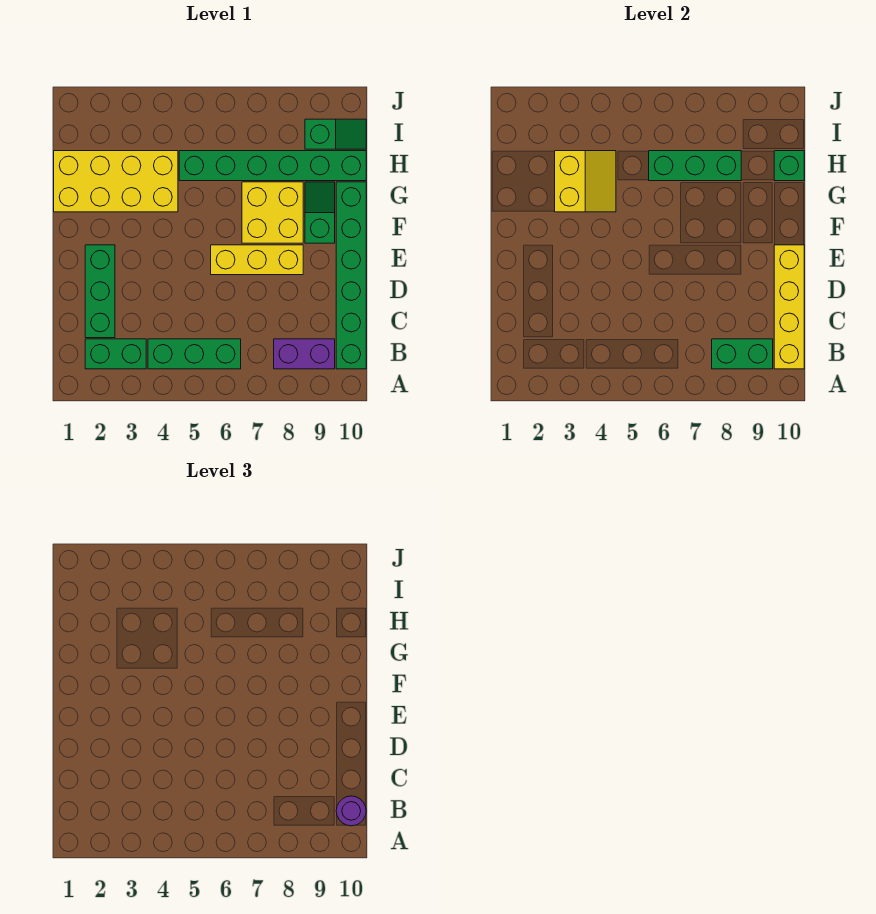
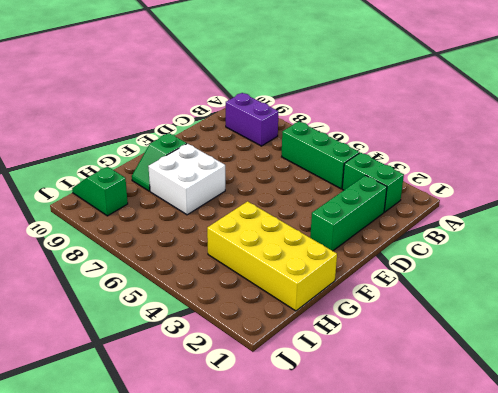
white 2x2 brick [148,144,225,215] -> yellow 2x2 brick [242,182,303,243]
none -> green 1x6 brick [336,182,366,369]
none -> yellow 1x3 brick [211,245,303,275]
none -> green 1x6 brick [179,151,366,181]

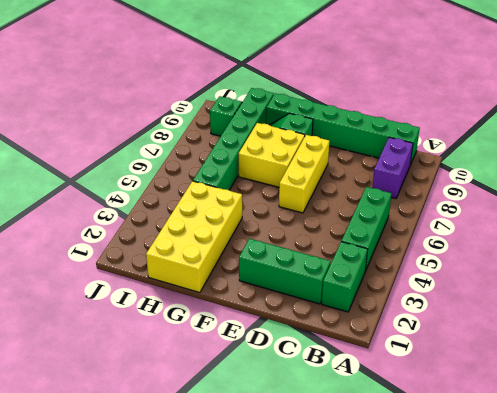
none -> green 1x2 brick [712,339,773,369]
none -> yellow 1x4 brick [774,245,804,369]
none -> yellow 2x2 slope [555,151,616,212]

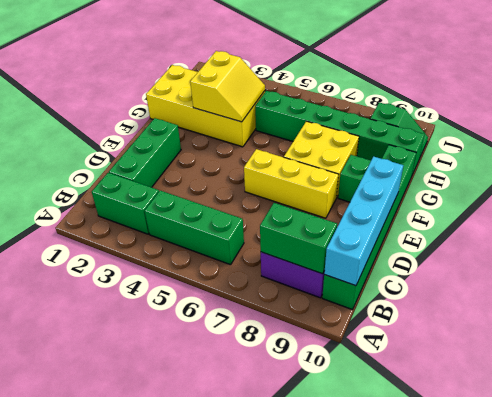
cyan 1x4 brick [324,157,403,286] -> yellow 1x4 brick [774,245,804,369]
none -> green 1x3 brick [649,151,741,181]
none -> green 1x1 brick [774,151,804,181]
none -> purple 1x1 round brick [336,796,366,826]

